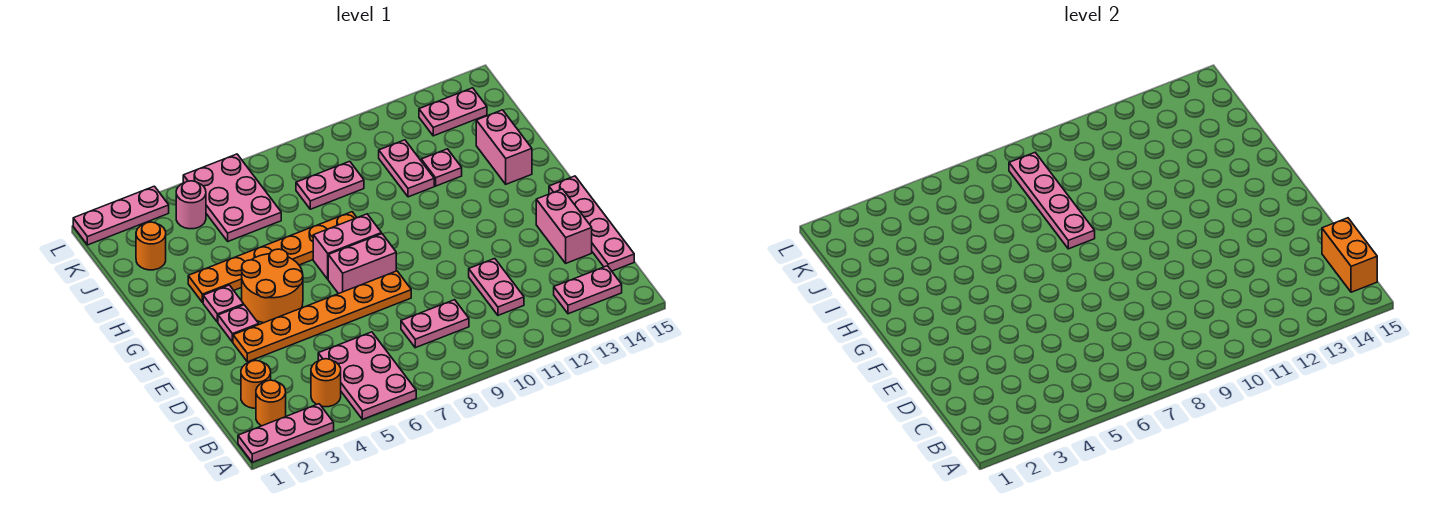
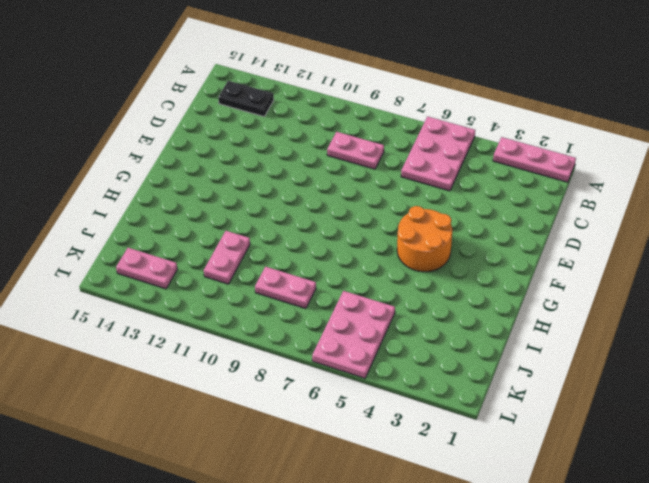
black 1x2 plate [218,81,274,116] -> pink 1x2 plate [554,266,622,314]
none -> orange 1x1 round brick [256,380,286,426]
none -> orange 1x1 round brick [311,359,341,407]
none -> orange 1x1 round brick [241,361,271,408]

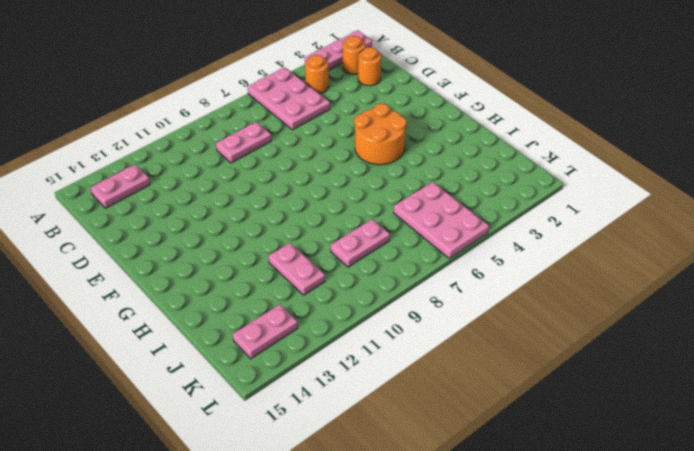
none -> pink 1x2 plate [469,259,524,315]
none -> pink 1x4 plate [549,176,634,271]
none -> pink 1x2 brick [536,189,592,263]

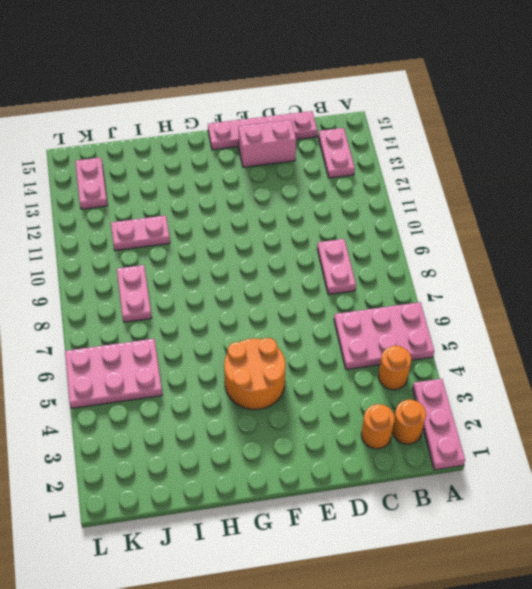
none -> pink 1x2 plate [469,259,524,315]
none -> orange 1x6 plate [233,271,411,362]
none -> pink 1x1 plate [218,305,259,342]

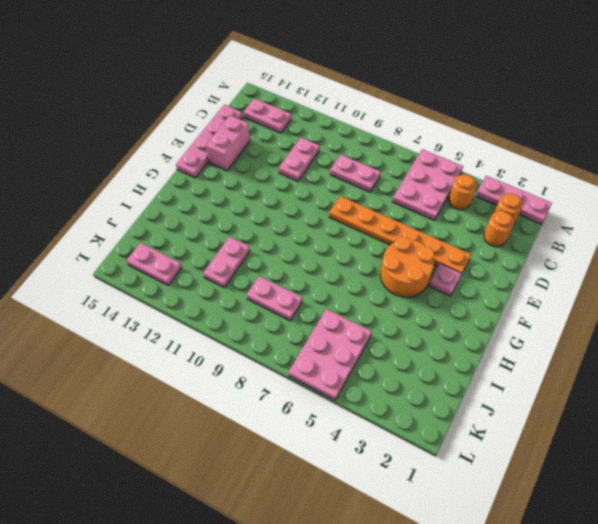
none -> pink 1x2 brick [328,234,396,294]
none -> pink 1x1 plate [203,285,244,322]
none -> pink 1x2 brick [313,214,382,279]

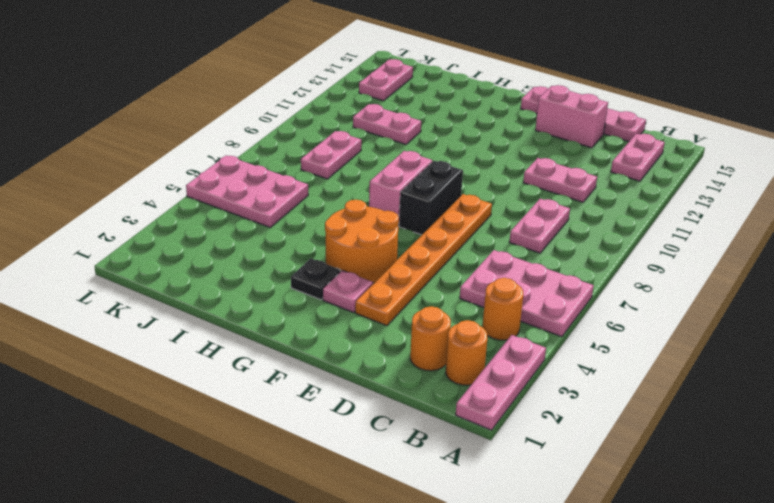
black 1x2 brick [399,161,463,235] -> pink 1x2 brick [328,234,396,294]
black 1x1 plate [291,258,341,300] -> pink 1x1 plate [203,285,244,322]
none -> orange 1x6 plate [188,212,357,303]
none -> pink 1x2 brick [476,110,532,184]
none -> pink 1x1 plate [421,149,462,186]

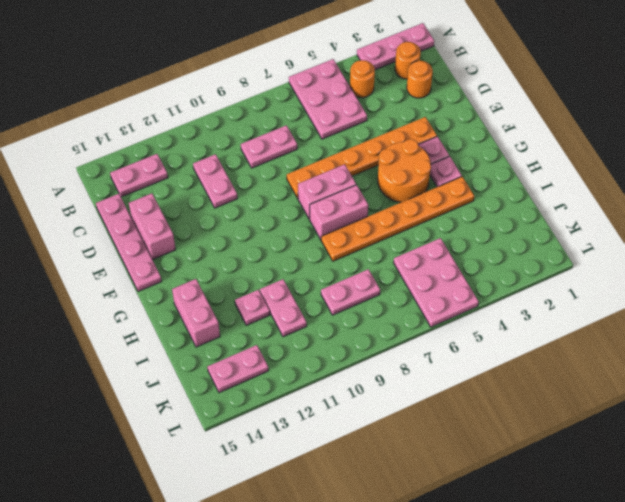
none -> orange 1x1 round brick [136,222,166,270]
none -> pink 1x1 round brick [176,181,206,229]
none -> pink 1x3 plate [73,186,169,245]

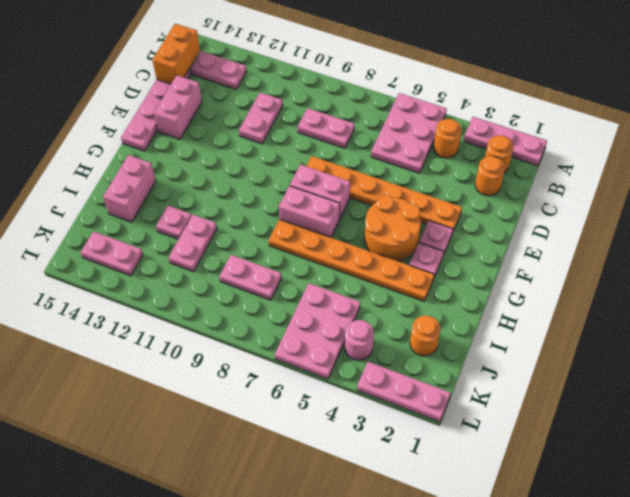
none -> pink 1x4 plate [1009,153,1095,249]

